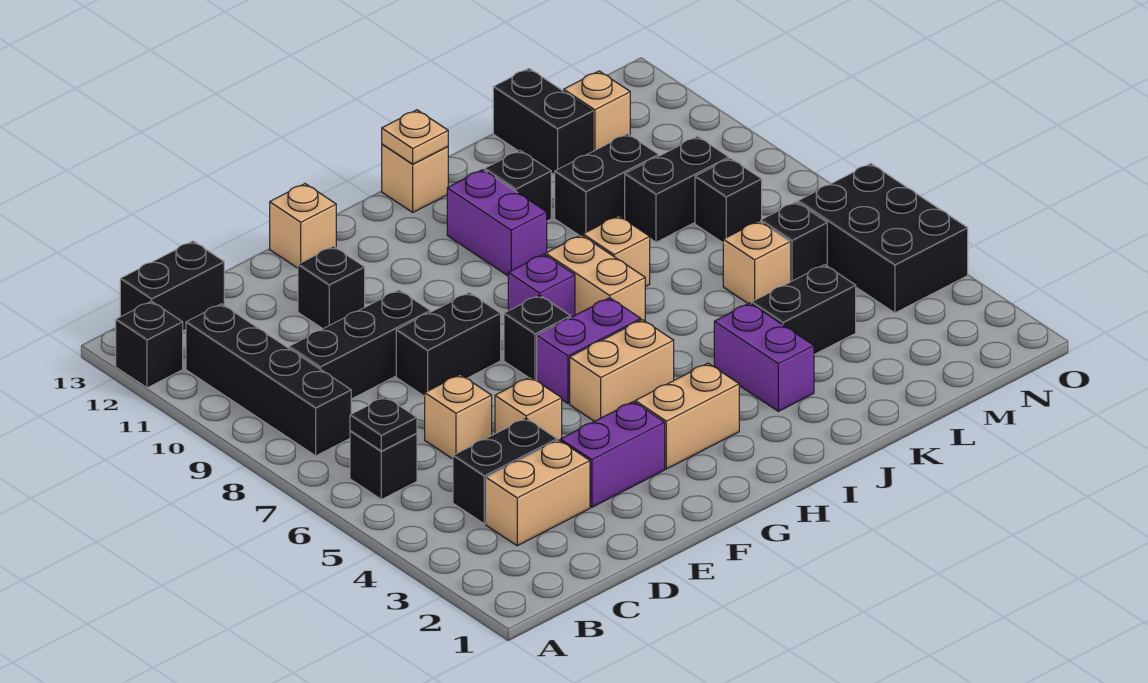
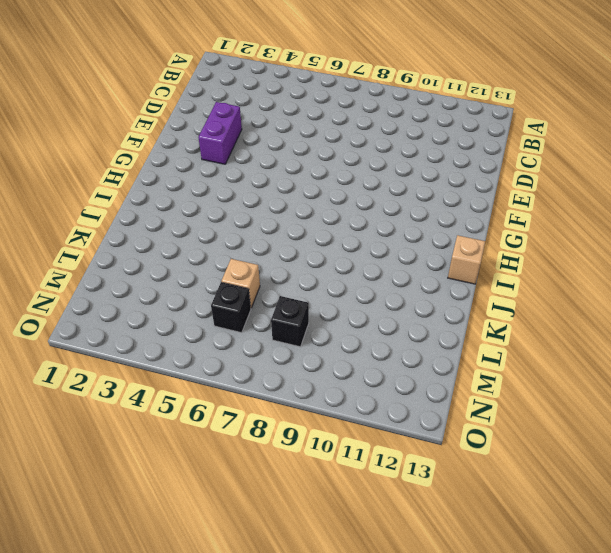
none -> black 1x1 brick [116,301,183,388]
none -> black 1x1 brick [350,431,417,499]
none -> black 1x4 brick [186,304,351,456]
none -> black 1x2 brick [120,241,224,331]

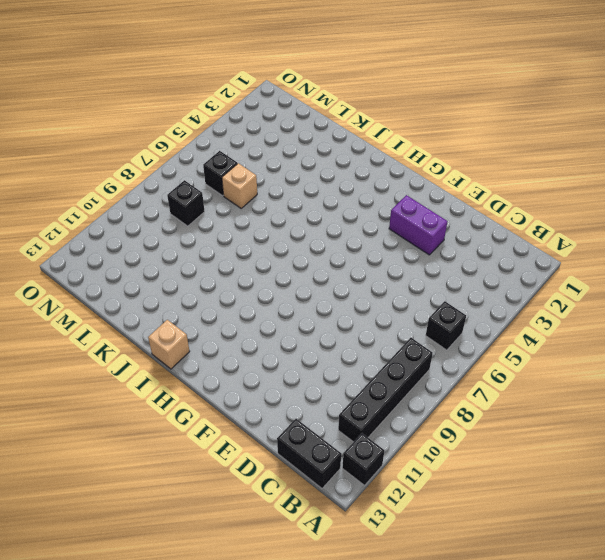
none -> tan 1x2 brick [486,440,590,546]
none -> black 1x2 brick [453,418,557,524]
none -> black 1x3 brick [289,290,430,399]
none -> tan 1x1 brick [425,375,492,459]

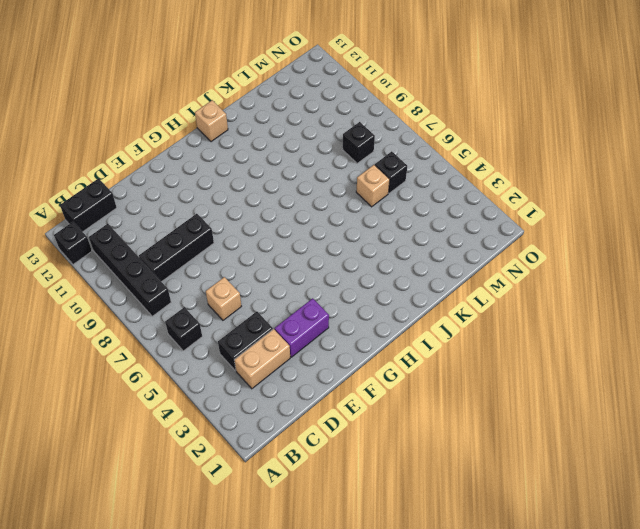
none -> tan 1x1 brick [495,377,562,441]
none -> black 1x2 brick [396,293,501,396]
none -> black 1x1 brick [298,246,365,329]
none -> tan 1x1 brick [270,184,336,268]

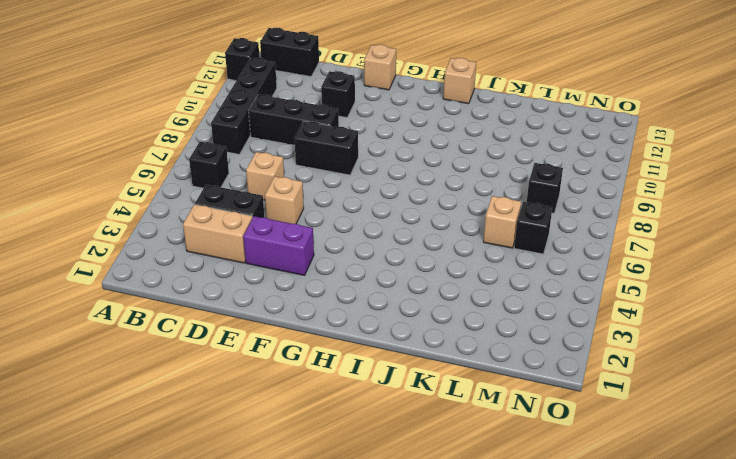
none -> tan 1x2 brick [635,363,739,469]
none -> tan 1x2 brick [570,320,674,421]
none -> purple 1x2 brick [537,298,641,404]
none -> black 1x1 brick [504,295,571,381]

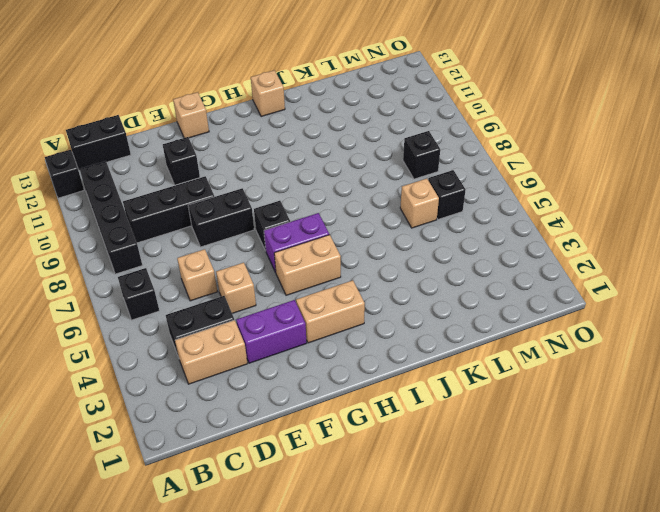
none -> purple 1x1 brick [508,254,575,317]
none -> tan 1x2 brick [546,235,645,321]
none -> purple 1x2 brick [447,170,547,276]
none -> purple 1x2 brick [714,303,814,411]

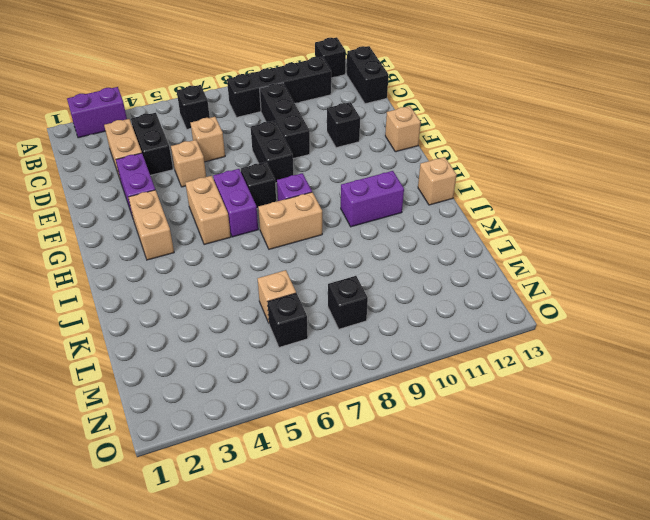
purple 1x2 brick [67,87,127,138] -> purple 1x2 brick moved to [714,303,814,411]
none -> tan 1x1 brick [583,216,650,287]
none -> black 1x1 brick [485,151,551,221]
none -> black 1x2 brick [752,265,856,354]
none -> black 1x2 brick [555,134,659,236]

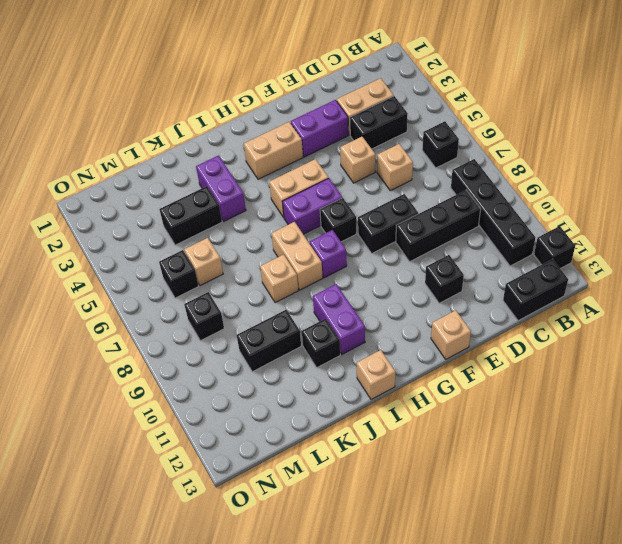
none -> black 1x2 brick [625,136,729,242]
none -> black 1x2 brick [493,69,593,175]
none -> tan 1x1 brick [564,71,630,151]
none -> black 2x3 brick [798,164,968,313]

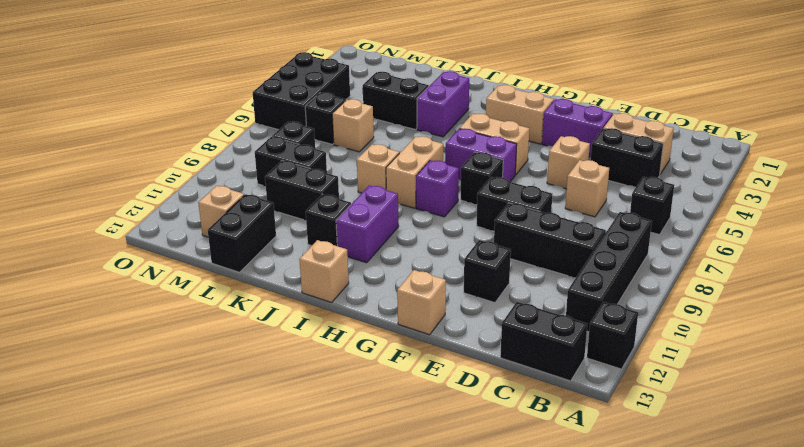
none -> black 1x1 plate [350,397,417,451]
none -> tan 1x1 plate [382,110,448,164]

